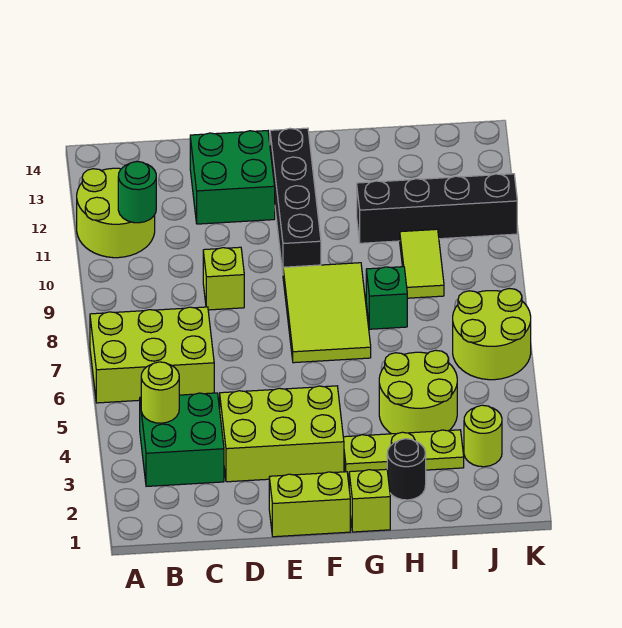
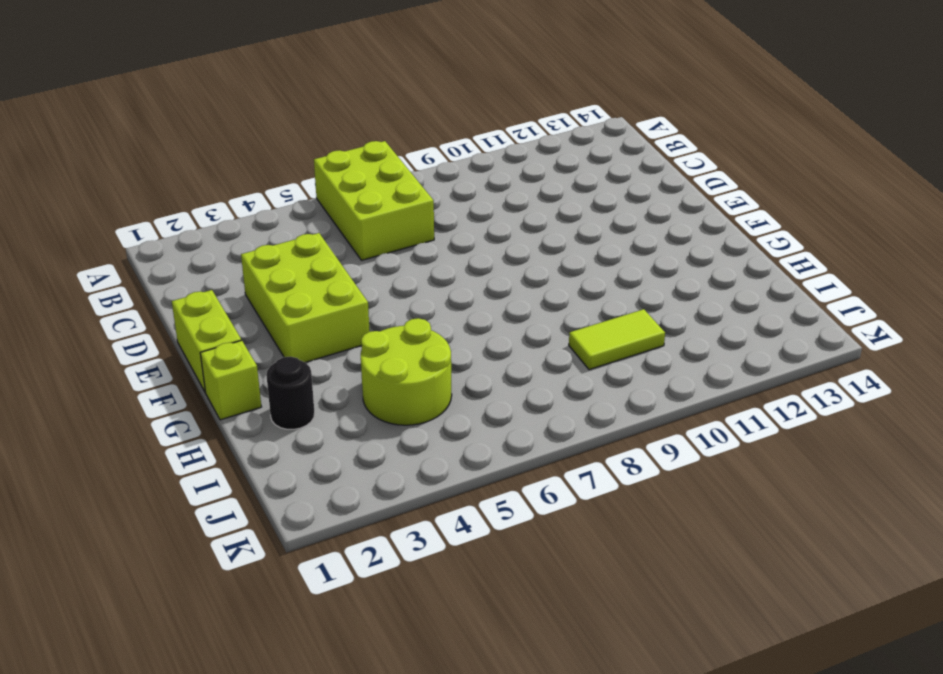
none -> lime 2x2 round brick [77,168,155,258]
none -> green 2x2 brick [140,393,224,486]
none -> lime 1x1 brick [203,247,244,310]

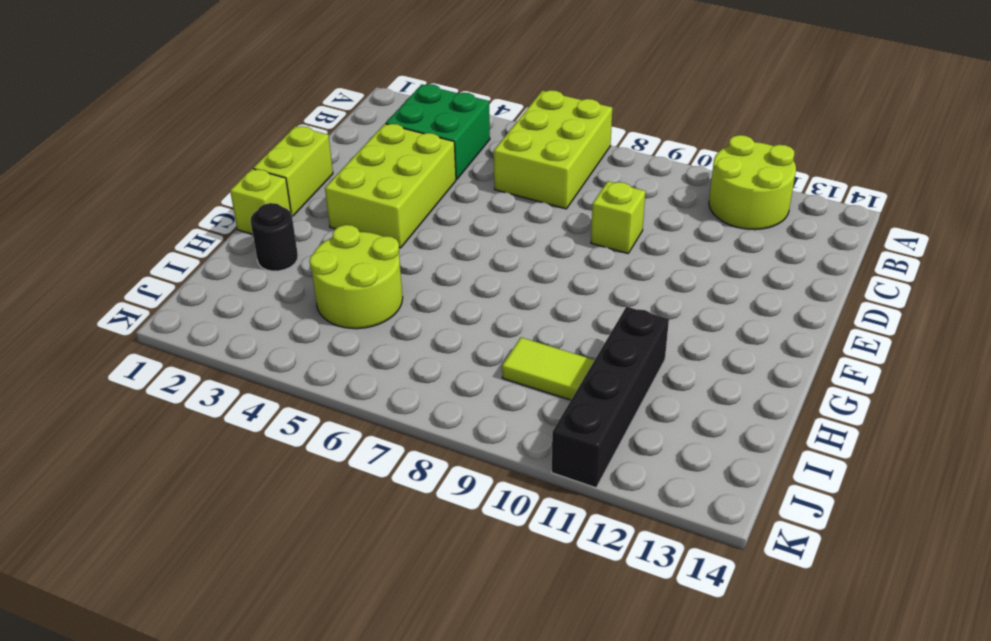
none -> green 2x2 brick [190,131,275,224]
none -> lime 2x3 tile [283,263,371,363]
none -> black 1x4 brick [270,128,321,272]

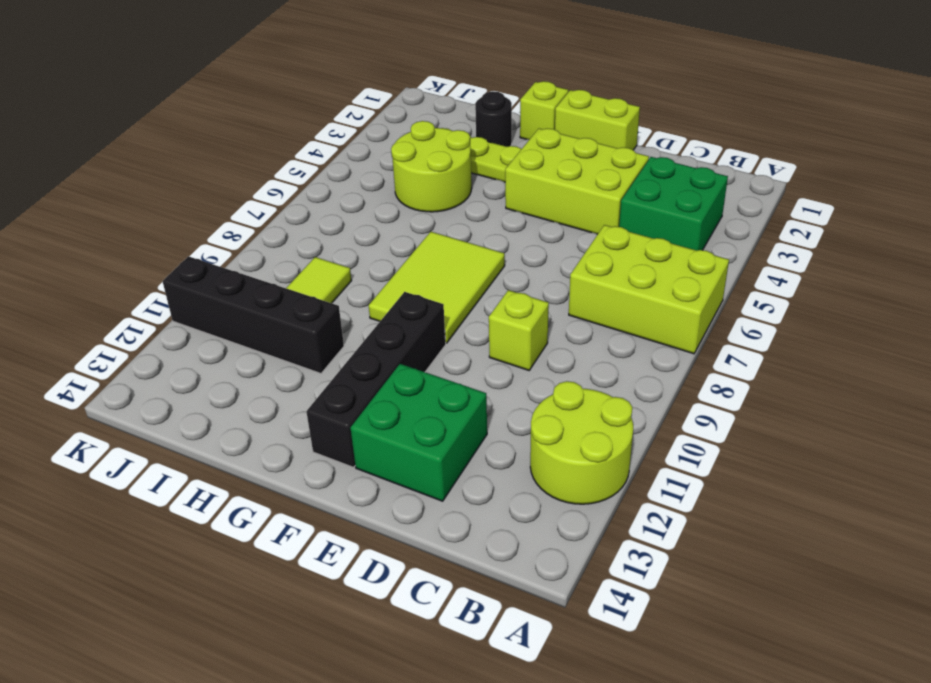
none -> green 1x1 brick [366,267,407,329]
none -> lime 1x1 round brick [464,405,502,467]
none -> lime 2x2 round brick [453,289,531,380]

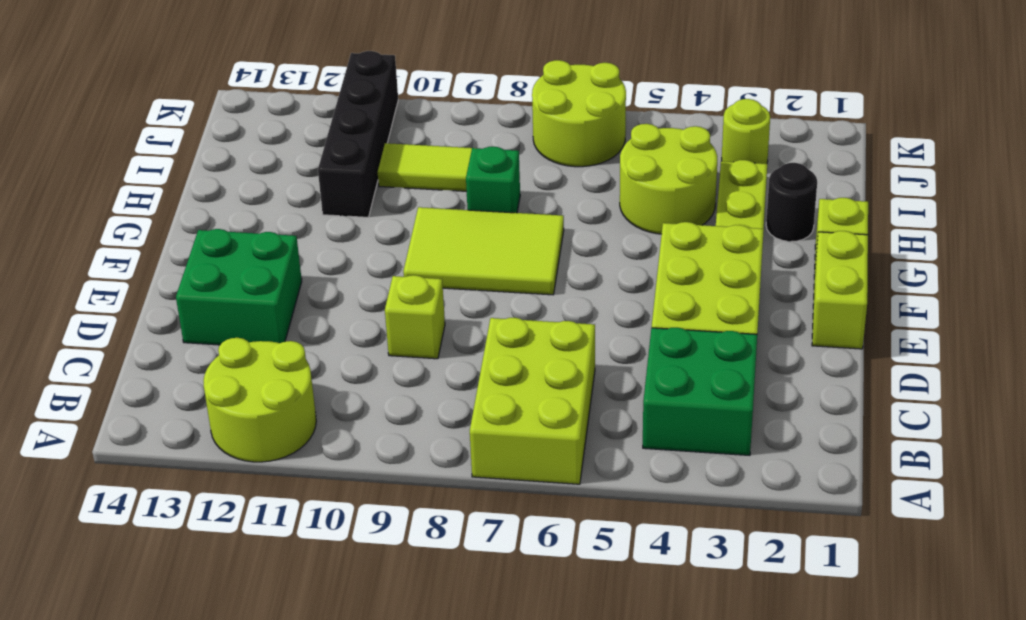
none -> black 1x4 brick [270,128,321,272]
none -> lime 1x1 round brick [141,362,179,423]
none -> green 1x1 round brick [118,162,156,223]

